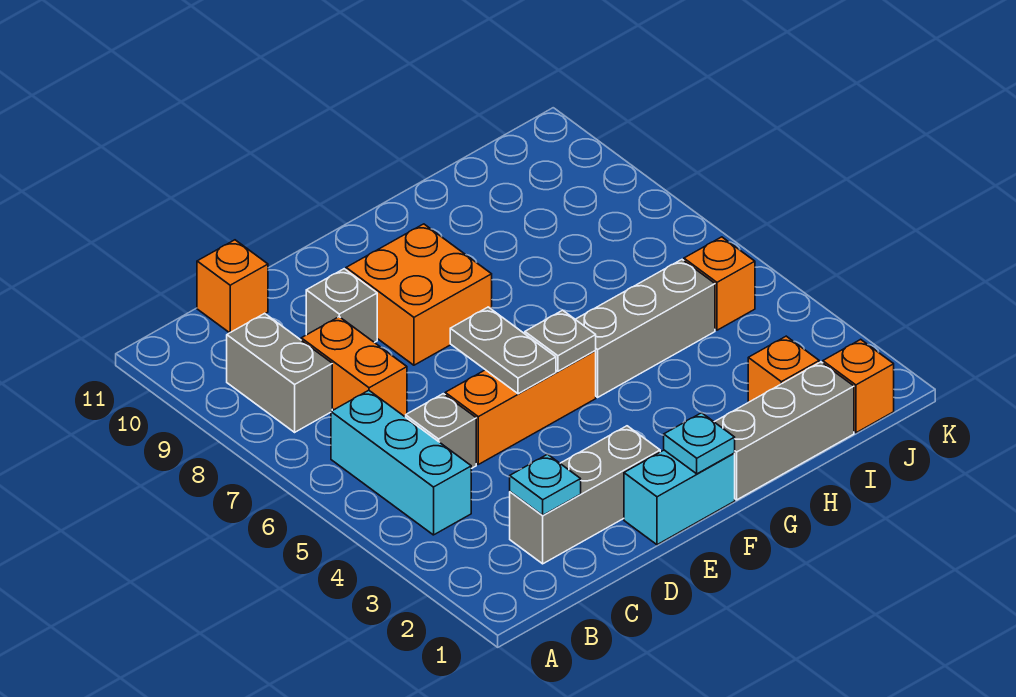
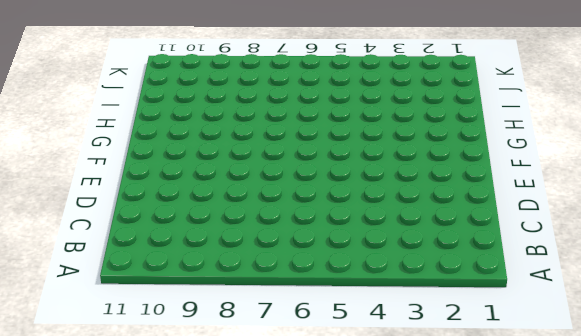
none -> cyan 1x3 brick [331,390,471,535]
none -> grey 1x2 brick [227,313,332,432]
none -> grey 1x3 brick [510,426,660,564]

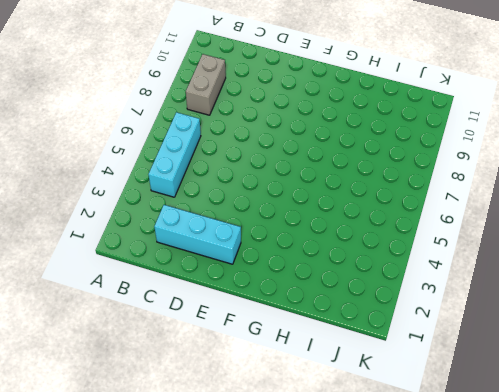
cyan 1x3 brick [154,205,241,264] -> grey 1x3 brick [510,426,660,564]
none -> grey 1x1 brick [406,394,476,469]
none -> orange 1x2 brick [301,317,407,416]
none -> orange 1x1 brick [197,240,268,333]

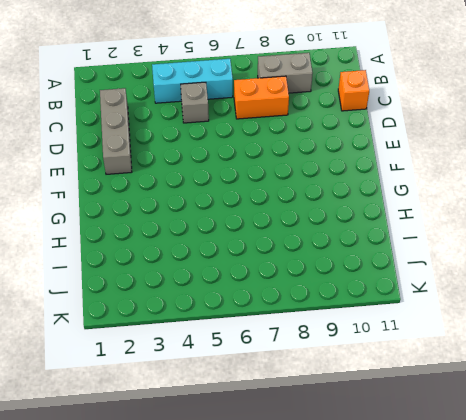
none -> orange 1x3 brick [445,351,596,464]
none -> grey 1x1 brick [306,269,377,343]
none -> cyan 1x2 brick [624,450,735,545]

